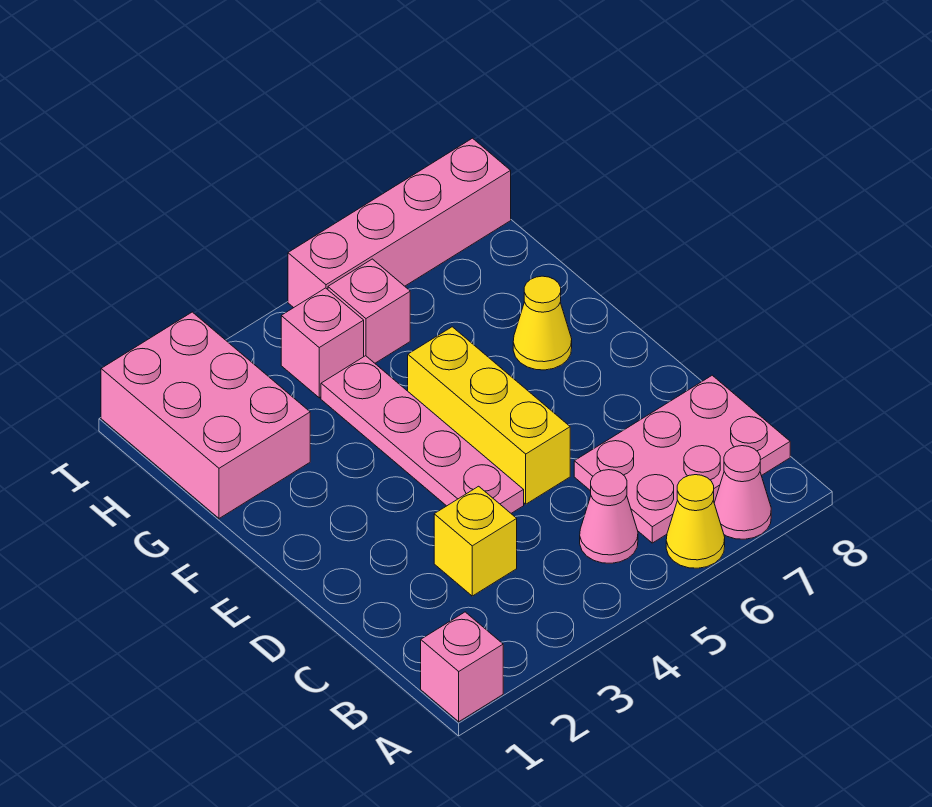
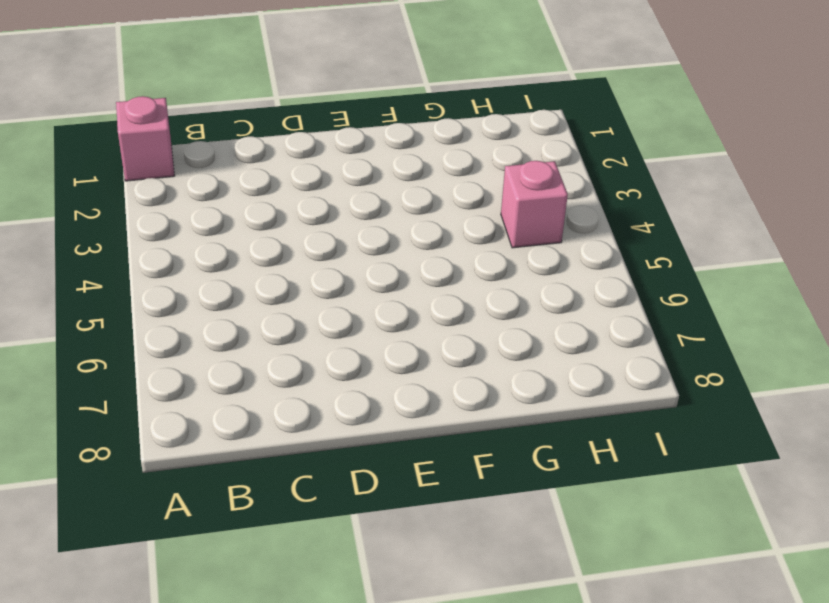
none -> yellow 1x1 cone [666,475,725,568]
none -> pink 1x1 cone [714,446,771,539]
none -> pink 1x1 cone [580,470,638,563]

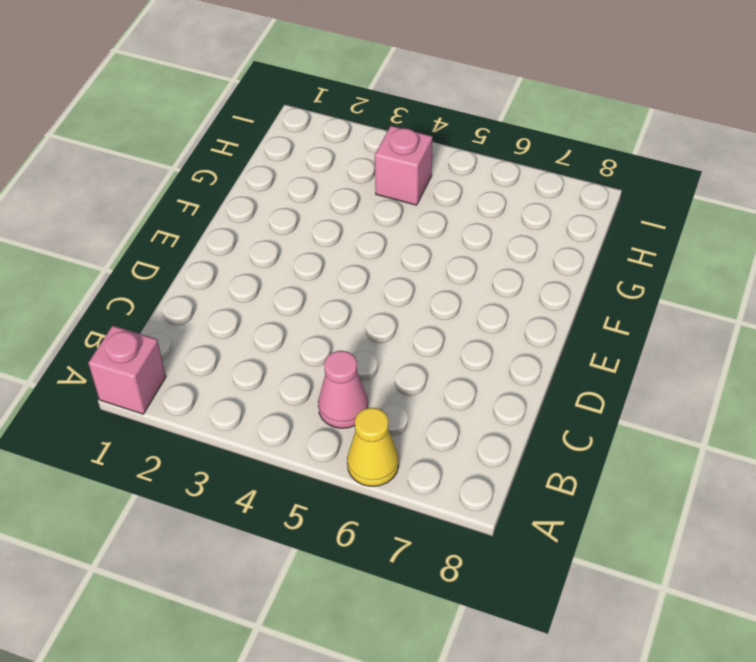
none -> pink 1x1 cone [714,446,771,539]
none -> pink 2x3 plate [574,375,790,543]
none -> yellow 1x1 brick [434,486,517,596]

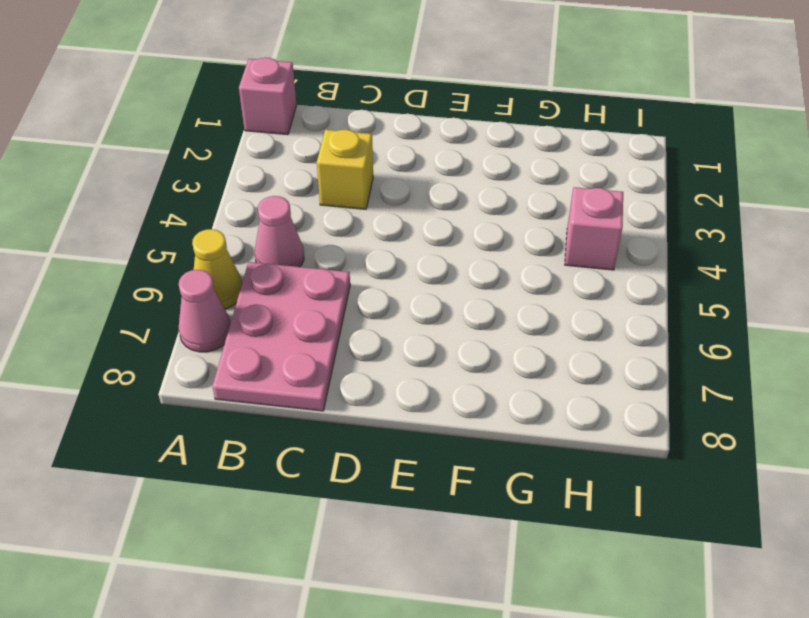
none -> pink 1x4 plate [321,356,524,513]
none -> yellow 1x3 brick [408,327,570,504]
none -> yellow 1x1 cone [513,276,572,370]

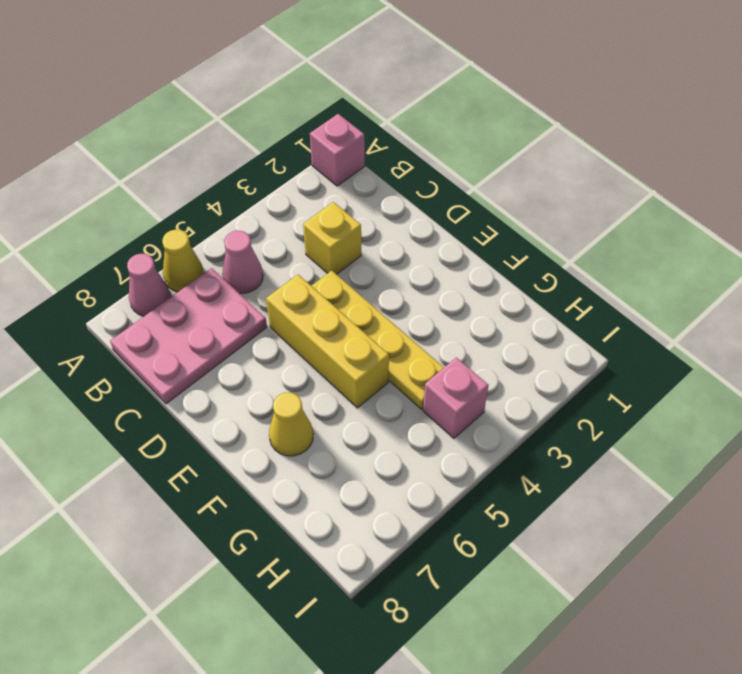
yellow 1x4 plate [311,271,444,409] -> pink 1x4 plate [321,356,524,513]
none -> pink 2x3 brick [101,312,310,518]
none -> pink 1x1 brick [328,259,410,363]
none -> pink 1x4 brick [288,138,511,308]

